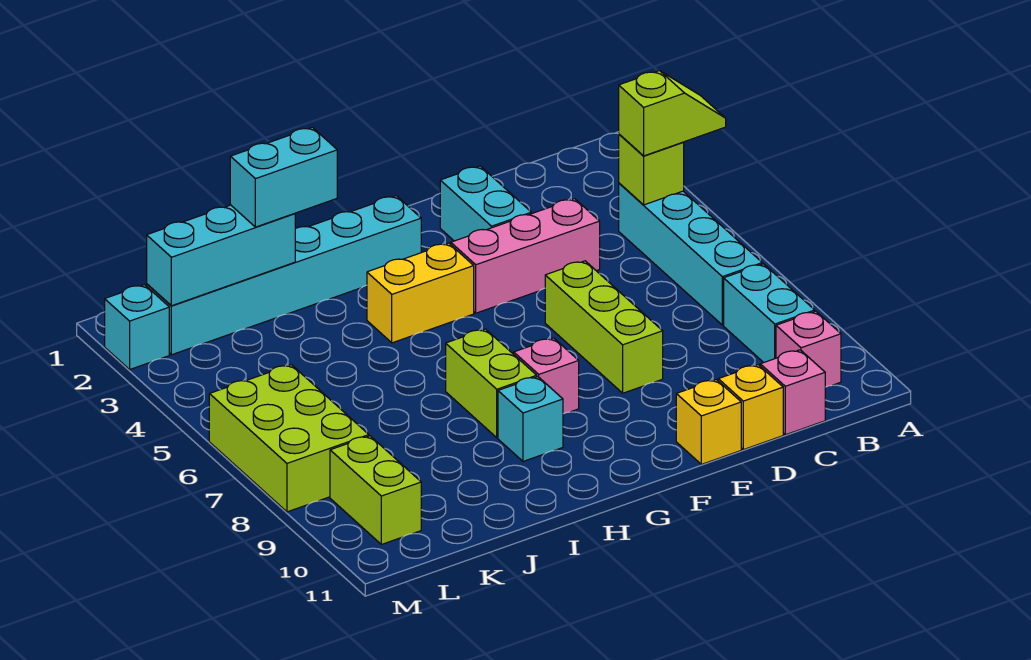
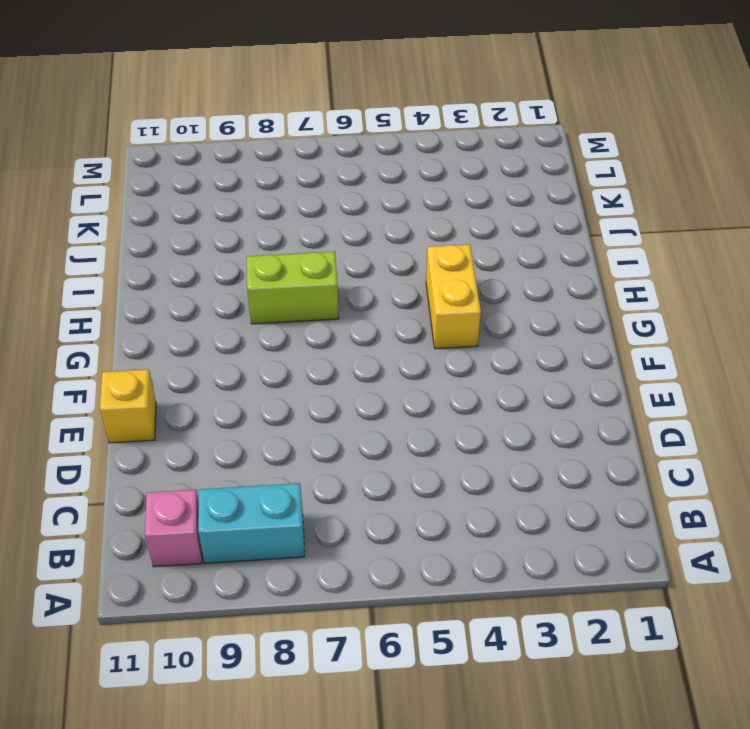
none -> cyan 1x4 brick [619,183,762,325]
none -> pink 1x1 brick [760,350,825,435]
none -> pink 1x3 brick [451,199,600,313]

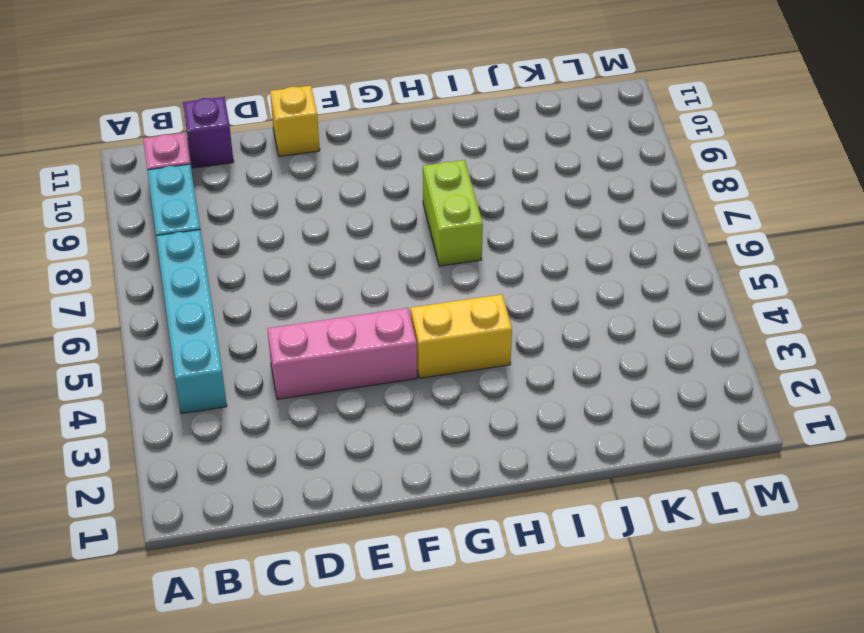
purple 1x1 brick [183,97,233,168] -> pink 1x1 brick [760,350,825,435]
none -> yellow 1x1 brick [718,365,783,450]
none -> cyan 1x2 brick [440,166,531,241]
none -> lime 1x3 brick [545,261,663,393]

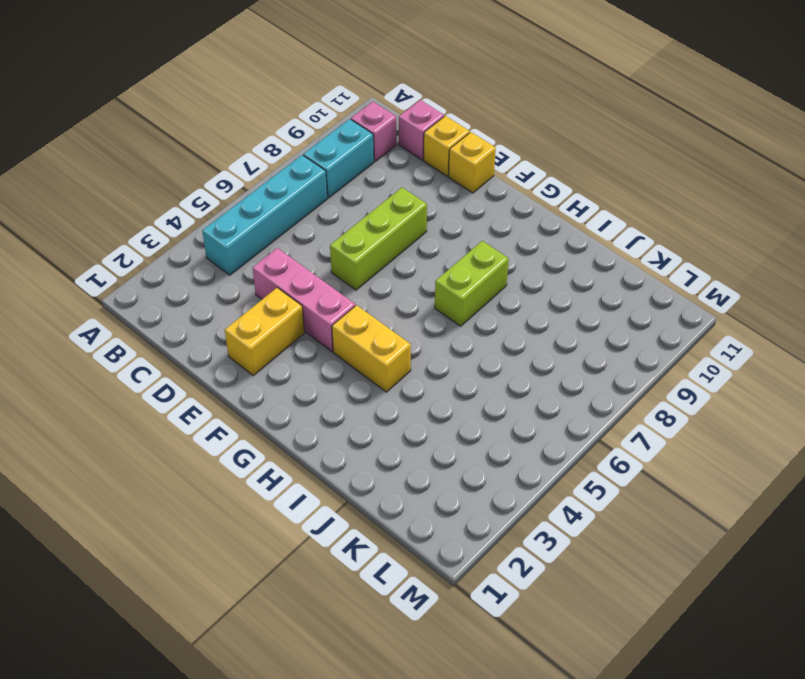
yellow 1x2 brick [225,288,304,375] -> cyan 1x2 brick [440,166,531,241]
none -> cyan 1x6 brick [147,196,421,355]
none -> pink 1x1 brick [514,338,579,414]
none -> cyan 1x1 brick [498,377,563,461]

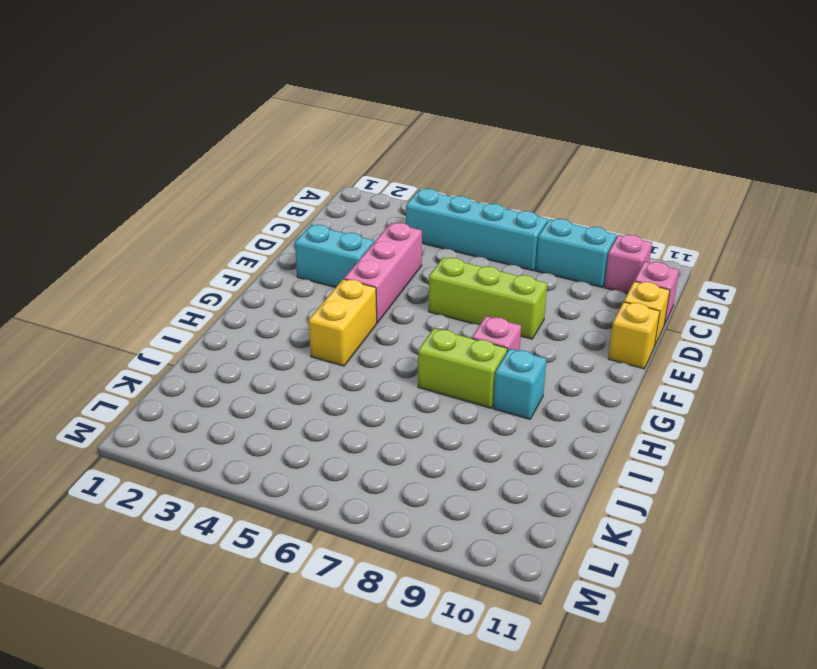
none -> cyan 1x6 brick [147,196,421,355]
none -> lime 2x3 brick [209,365,369,512]
none -> lime 1x2 brick [330,436,421,544]

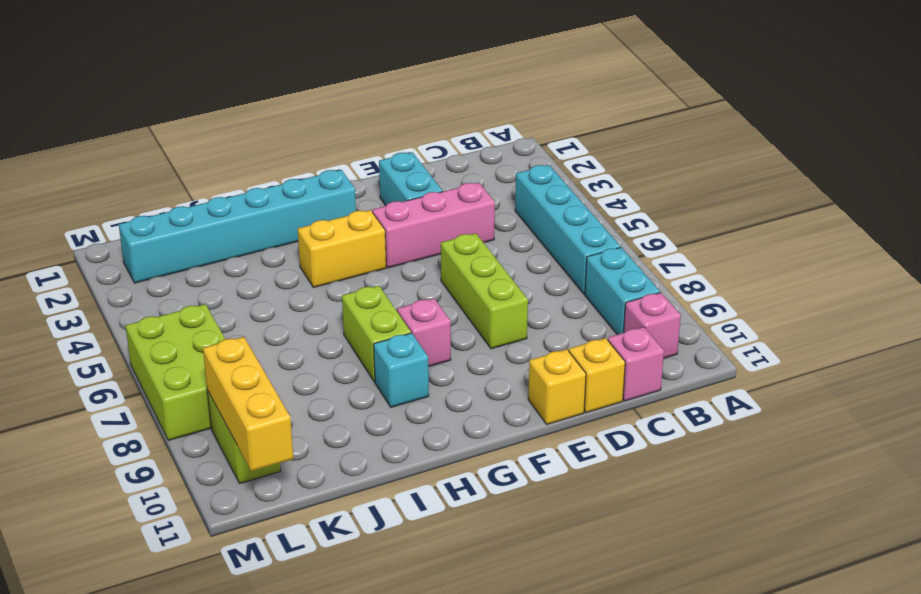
yellow 1x3 brick [203,337,293,471] -> none
none -> cyan 1x1 brick [105,285,169,369]
none -> lime 1x1 brick [619,134,684,205]
none -> cyan 1x3 brick [147,205,295,306]

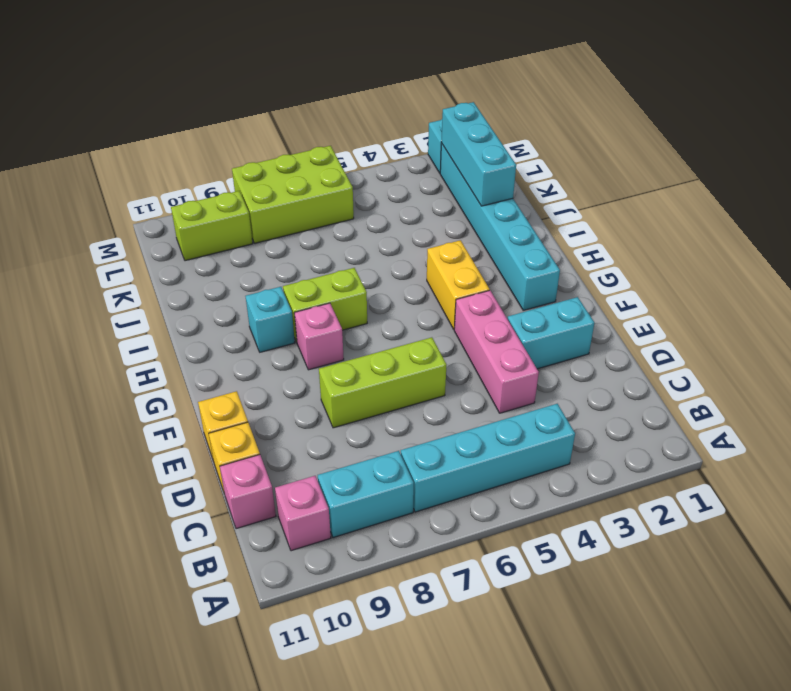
none -> lime 1x1 brick [619,134,684,205]
none -> lime 1x2 slope [619,71,726,156]
none -> cyan 1x2 brick [230,127,337,227]

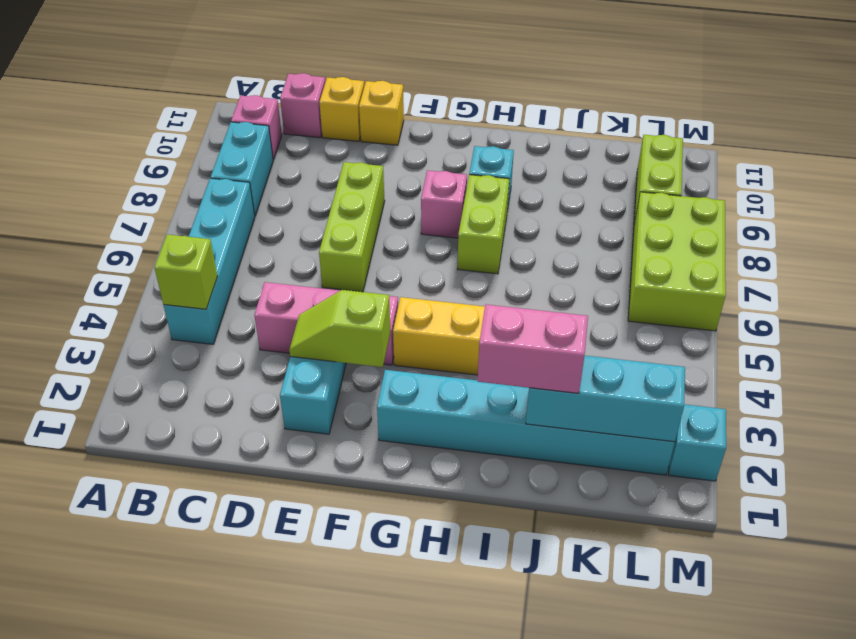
lime 1x2 slope [289,290,390,367] -> lime 1x2 slope moved to [619,71,726,156]
pink 1x2 brick [477,305,588,393] -> cyan 1x2 brick [230,127,337,227]

